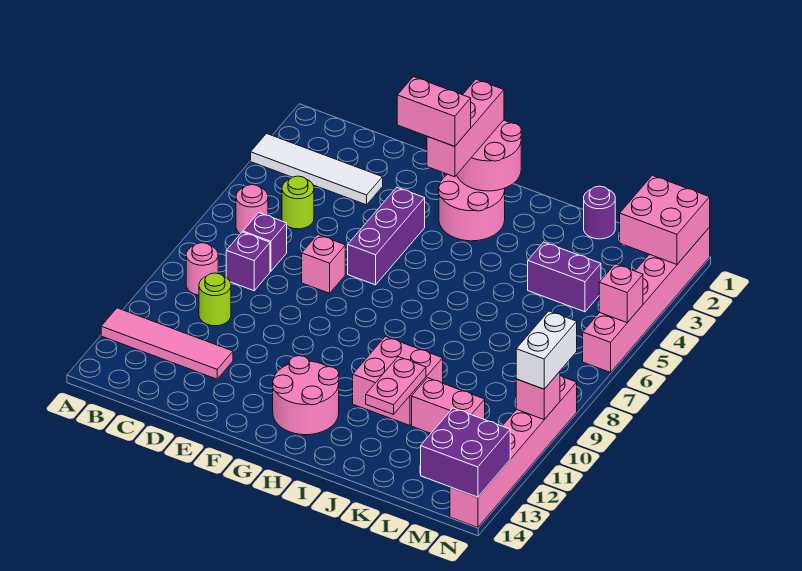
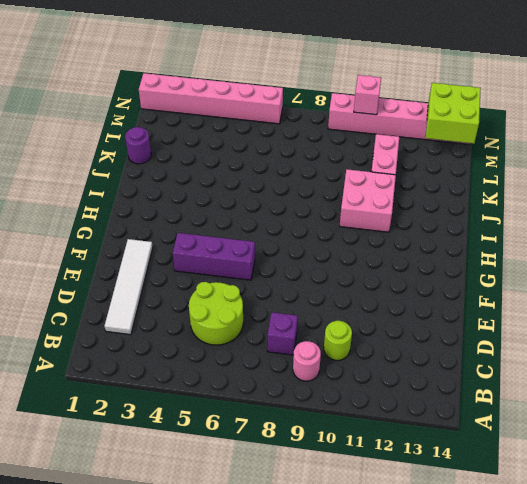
white 1x4 tile [105,239,153,335] -> white 1x4 tile moved to [251,134,383,205]
lime 2x2 round brick [189,282,243,345] -> lime 1x1 round brick [282,176,314,229]
lime 2x2 brick [426,83,481,144] -> purple 2x2 brick [421,408,510,497]
none -> pink 1x4 tile [101,308,233,379]
none -> pink 1x1 round brick [236,185,268,234]
none -> purple 1x1 brick [243,213,287,271]

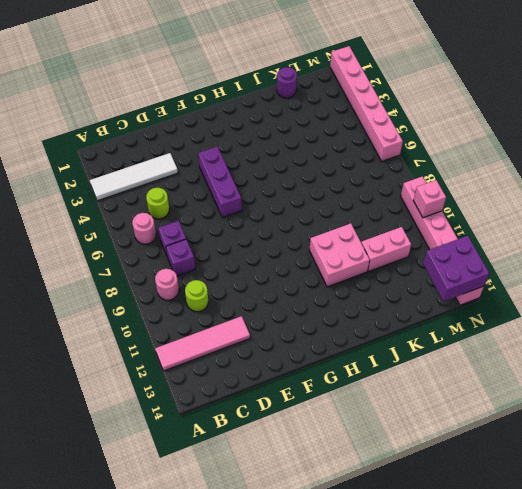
none -> pink 1x1 brick [302,235,345,293]
none -> pink 2x2 round brick [439,174,505,241]
none -> pink 2x2 round brick [273,356,339,435]

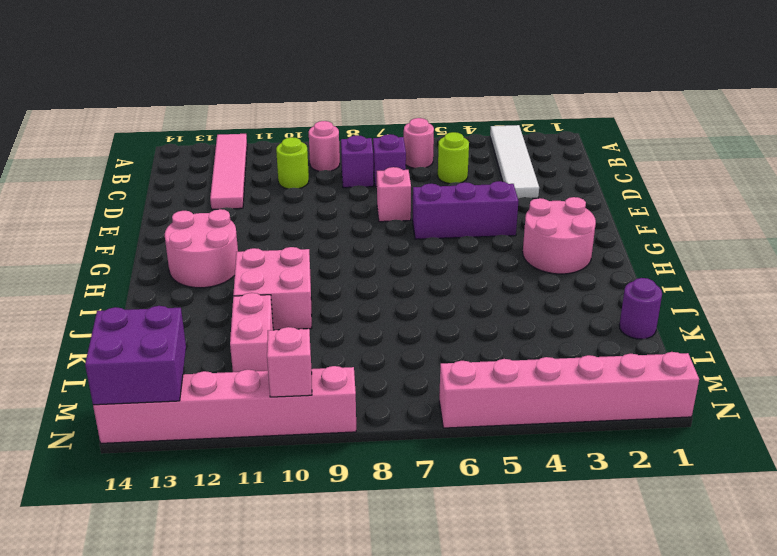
none -> purple 1x2 brick [528,242,601,312]
none -> pink 2x2 round brick [457,120,521,191]
none -> pink 1x2 plate [366,357,426,415]

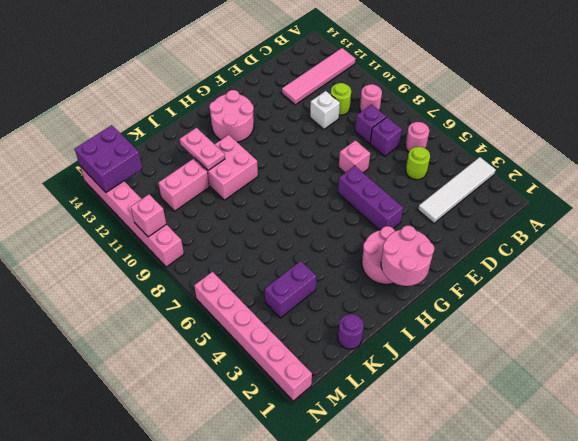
white 1x1 brick [310,91,340,129] -> none
none -> pink 2x2 brick [620,175,710,264]
none -> pink 1x1 brick [599,264,643,323]
none -> pink 1x3 brick [427,79,504,177]

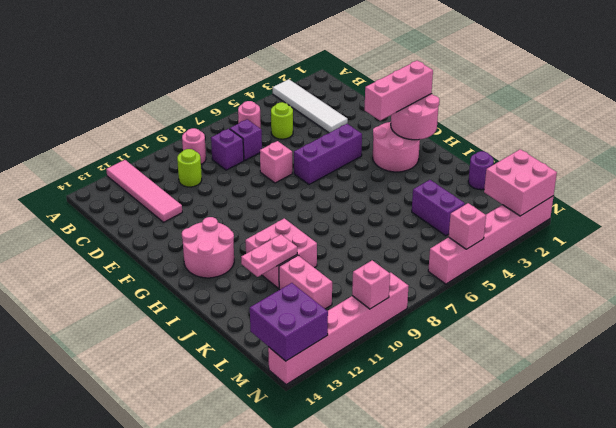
none -> white 1x2 brick [516,311,577,389]
none -> pink 1x2 brick [397,77,471,147]

